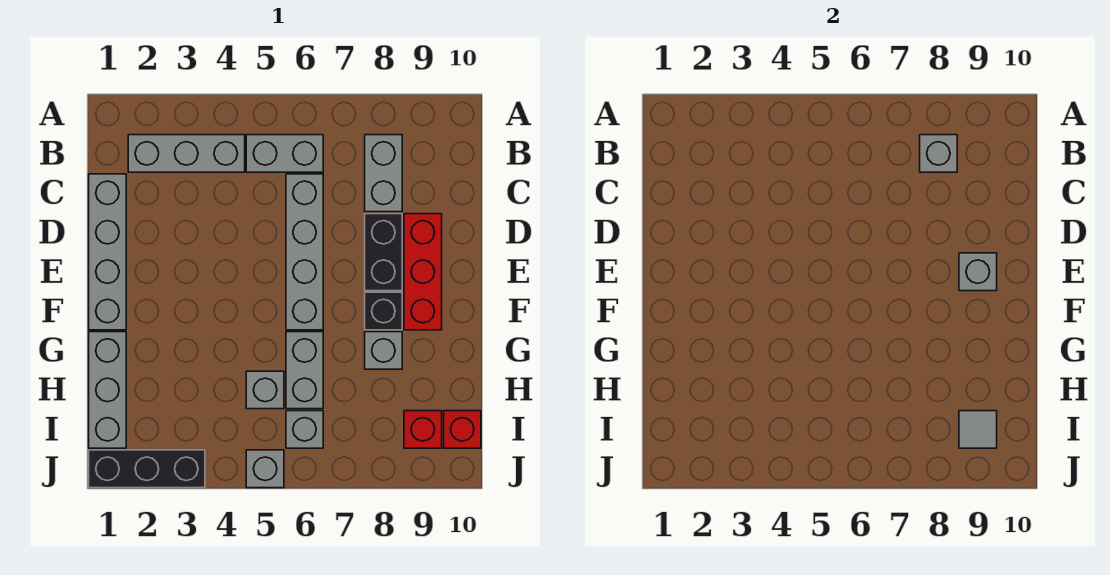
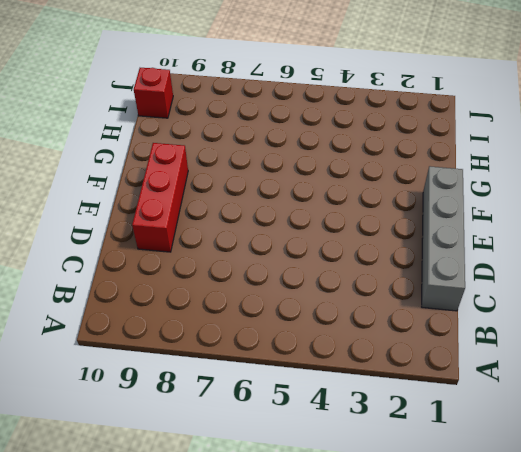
none -> grey 1x3 brick [128,135,245,172]
none -> grey 1x2 brick [246,135,323,172]
none -> grey 1x2 brick [365,135,402,212]

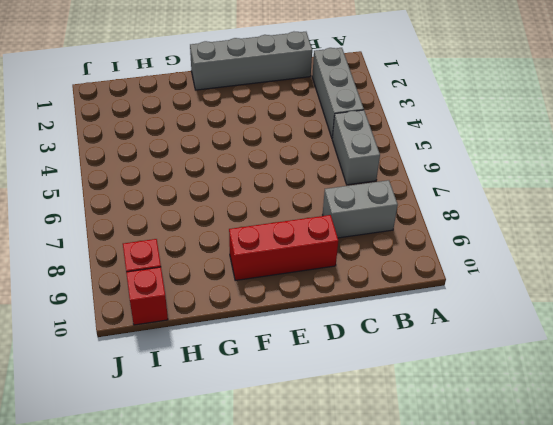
none -> grey 1x4 brick [286,174,323,330]
none -> black 1x2 brick [365,214,402,291]
none -> black 1x1 brick [365,292,402,330]

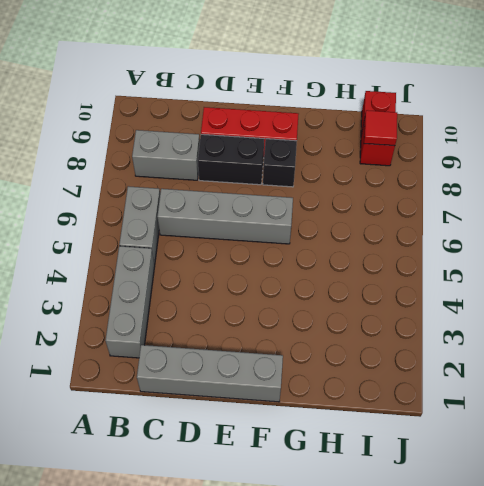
red 1x1 tile [364,110,397,146] -> grey 1x1 tile [959,411,997,448]
none -> grey 1x3 brick [89,332,126,448]
none -> grey 1x2 brick [286,332,323,409]
none -> grey 1x1 brick [365,332,402,369]

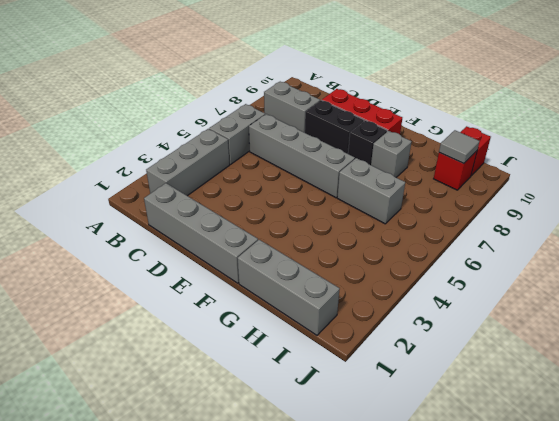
none -> grey 1x1 brick [246,371,284,409]
none -> grey 1x1 brick [286,411,323,448]
none -> black 1x3 brick [89,450,205,488]

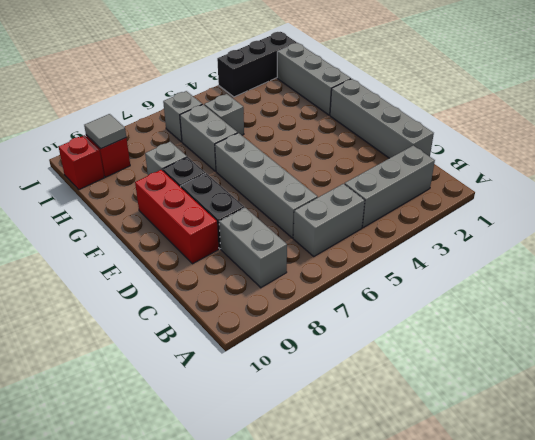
none -> grey 1x1 brick [246,450,284,488]
none -> grey 1x1 brick [920,135,957,172]
none -> grey 1x1 brick [959,253,997,291]

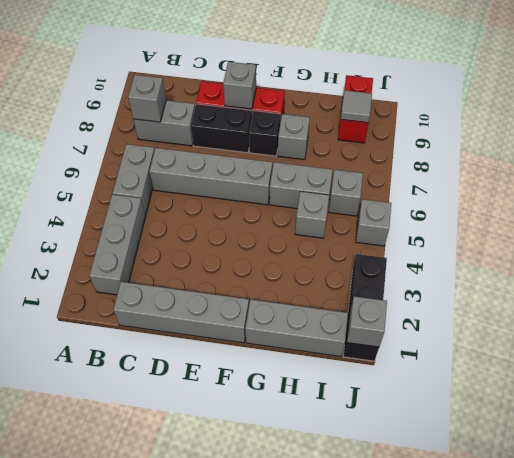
grey 1x1 brick [347,296,387,347] -> none

